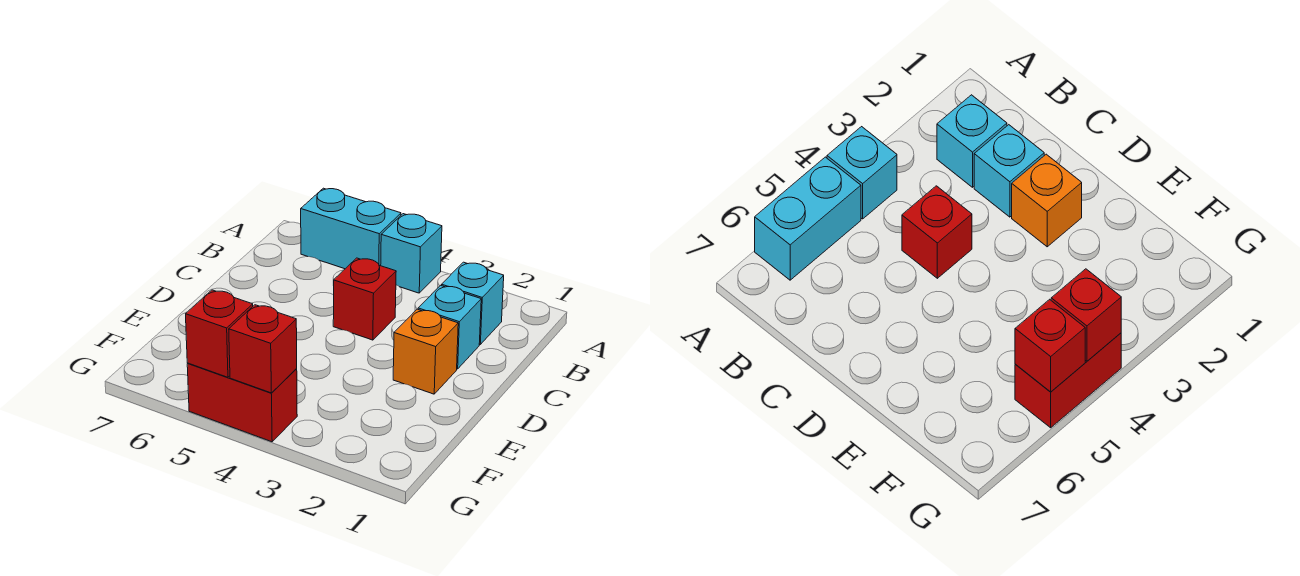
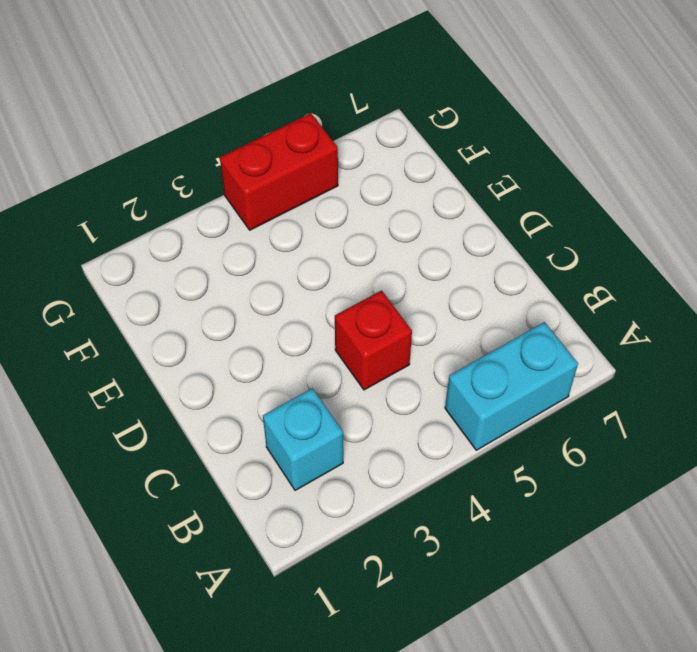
none -> cyan 1x1 brick [381,214,442,293]
none -> cyan 1x1 brick [418,285,481,369]

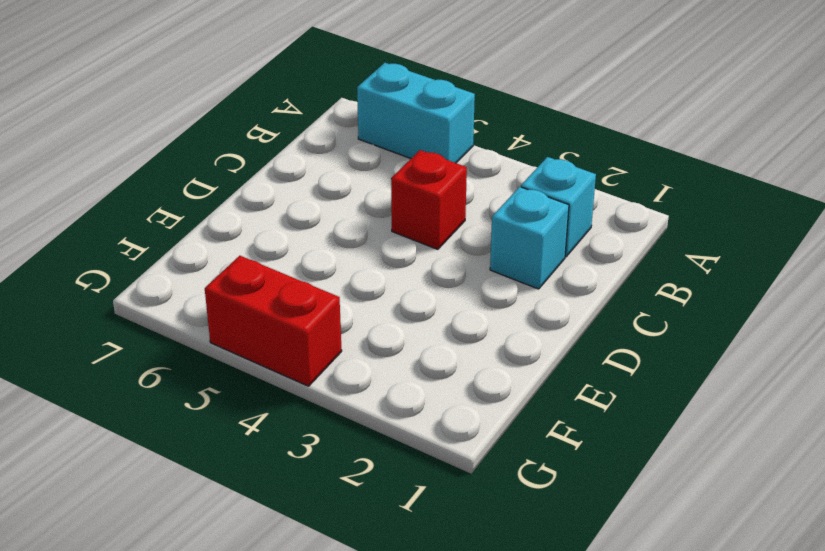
none -> cyan 1x1 brick [381,214,442,293]
none -> orange 1x1 brick [393,309,458,394]

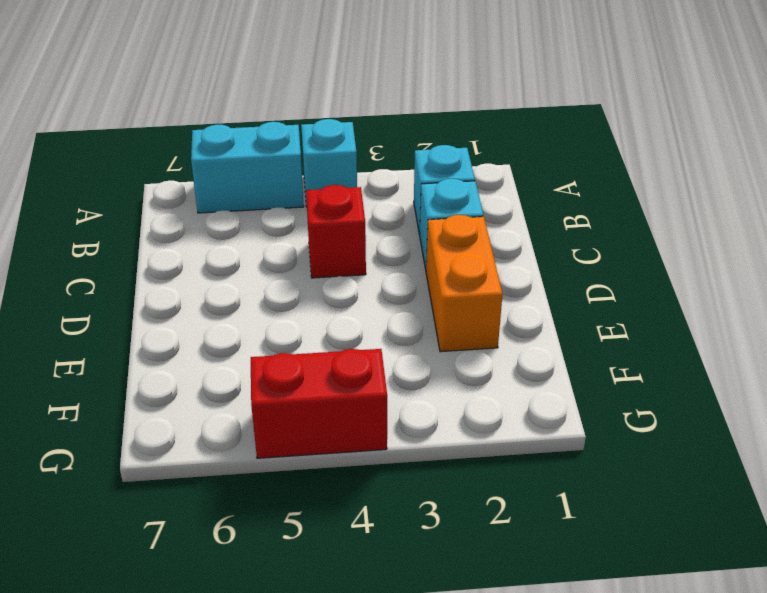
orange 1x2 brick [426,215,502,352] -> orange 1x1 brick [393,309,458,394]
none -> red 1x1 brick [229,305,297,393]
none -> red 1x1 brick [186,290,253,377]

